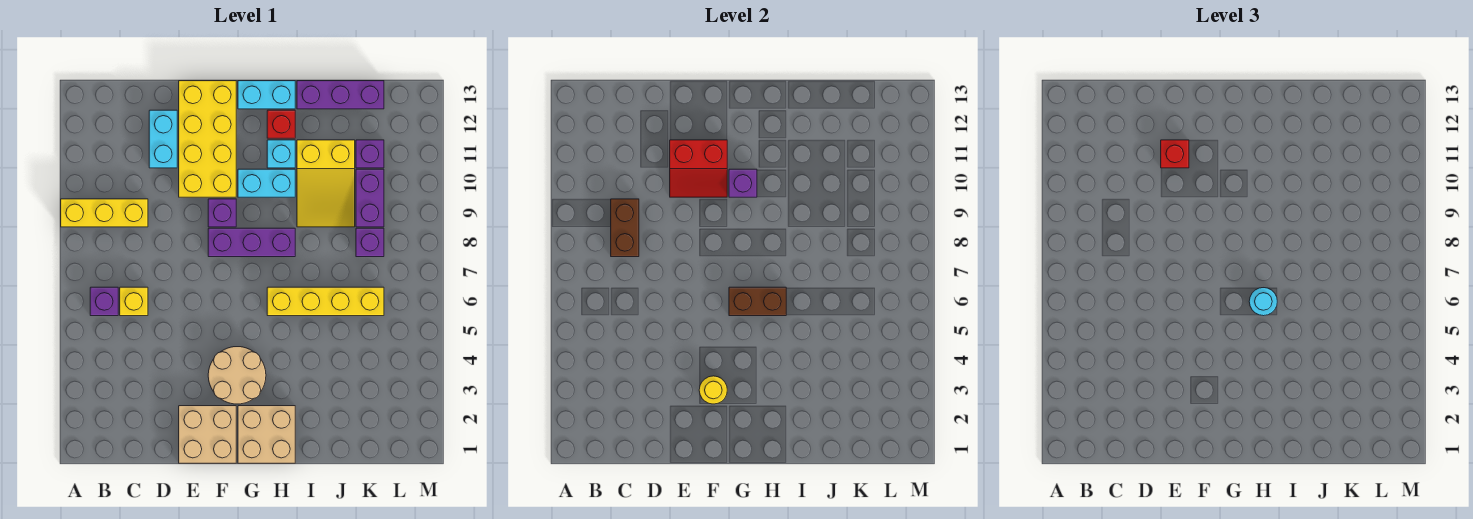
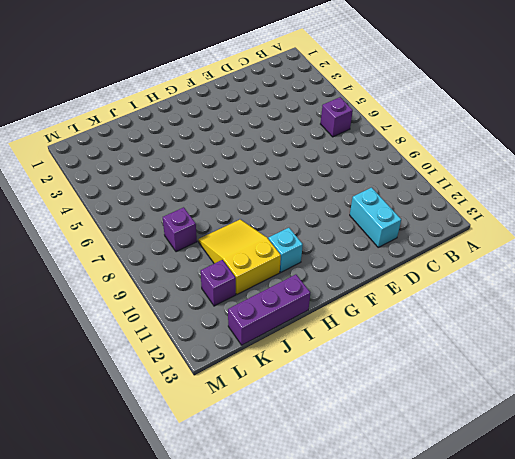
none -> yellow 1x3 brick [61,199,148,227]
none -> yellow 1x1 brick [120,287,148,316]
none -> tan 2x2 brick [179,406,236,463]

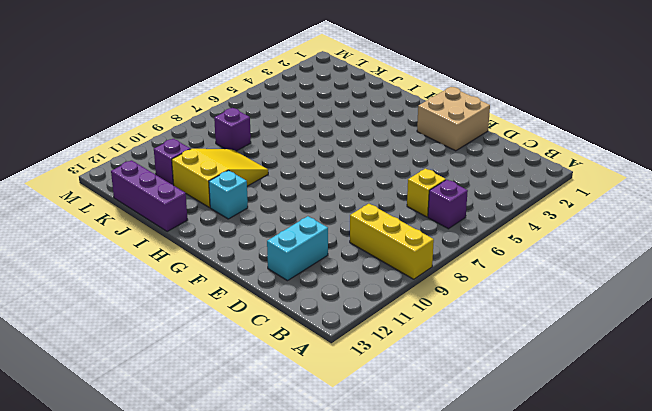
none -> yellow 2x4 brick [179,81,236,197]
none -> tan 2x2 round brick [208,347,266,404]
none -> purple 1x3 brick [208,228,295,257]

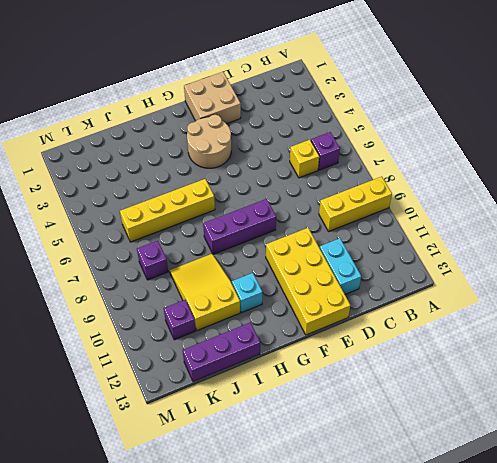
none -> purple 1x1 brick [208,199,236,227]
none -> tan 2x2 brick [238,406,295,463]
none -> cyan 1x2 brick [238,169,295,197]

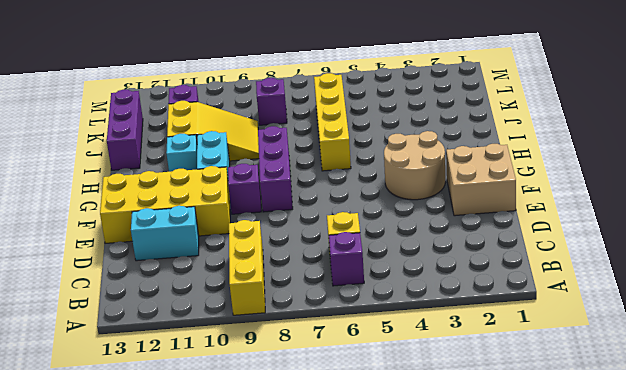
none -> tan 2x2 brick [238,406,295,463]
none -> cyan 1x2 brick [238,81,295,109]
none -> red 1x1 brick [267,110,295,138]

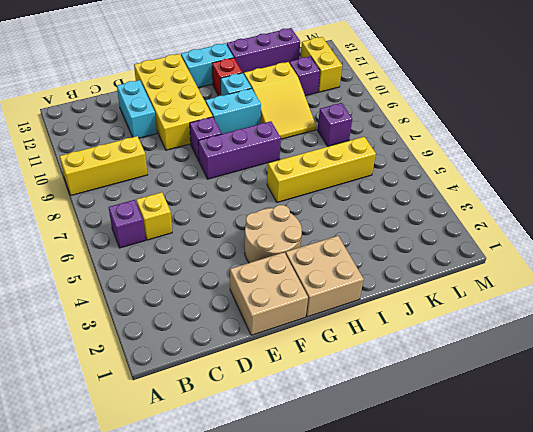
yellow 1x2 brick [301,37,342,92] -> none
none -> purple 1x2 brick [356,169,384,227]
none -> brown 1x2 brick [611,199,639,257]
none -> red 2x2 slope [670,140,727,197]

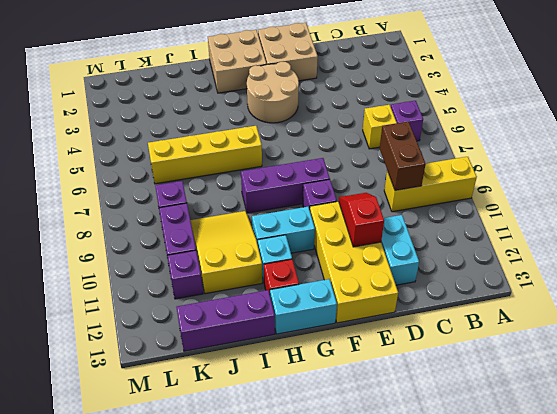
red 1x2 slope [339,193,384,247] -> red 2x2 slope [670,140,727,197]
none -> yellow 1x1 round brick [699,376,727,404]
none -> brown 1x2 brick [729,287,786,316]
none -> purple 1x1 brick [729,169,757,197]

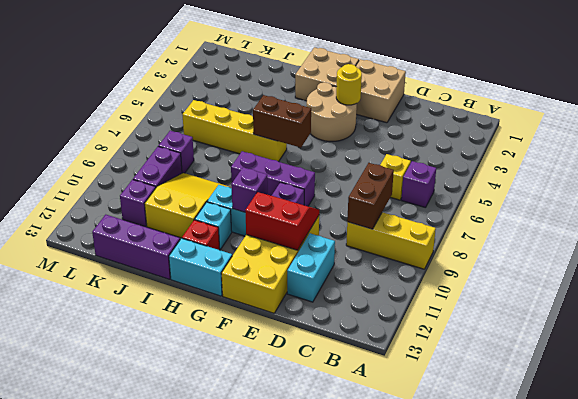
none -> red 1x1 brick [1161,140,1189,168]
none -> cyan 1x1 round brick [1249,288,1277,316]

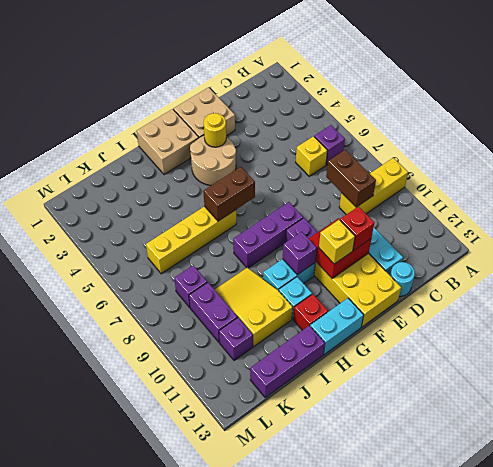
cyan 1x1 round brick [390,262,415,296] -> cyan 1x1 round brick moved to [1249,288,1277,316]
yellow 1x1 brick [319,220,355,264] -> none

